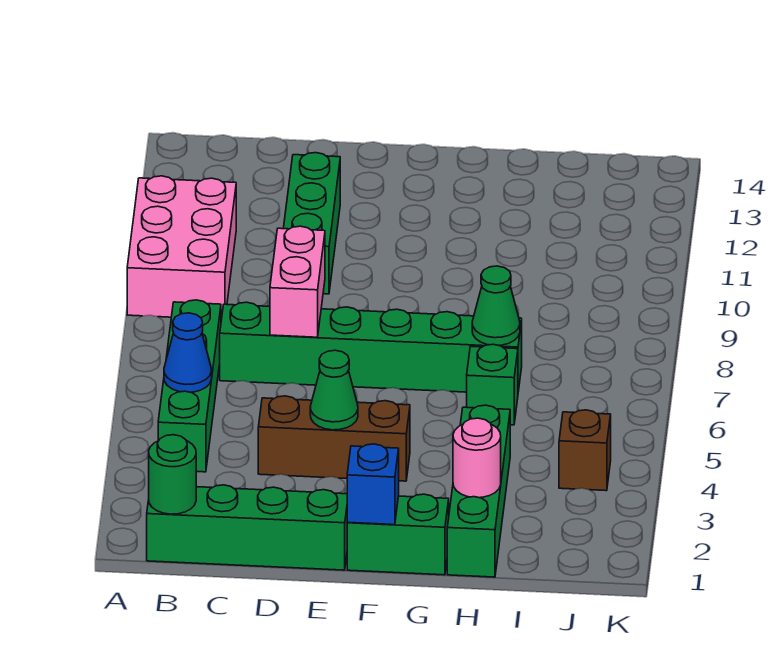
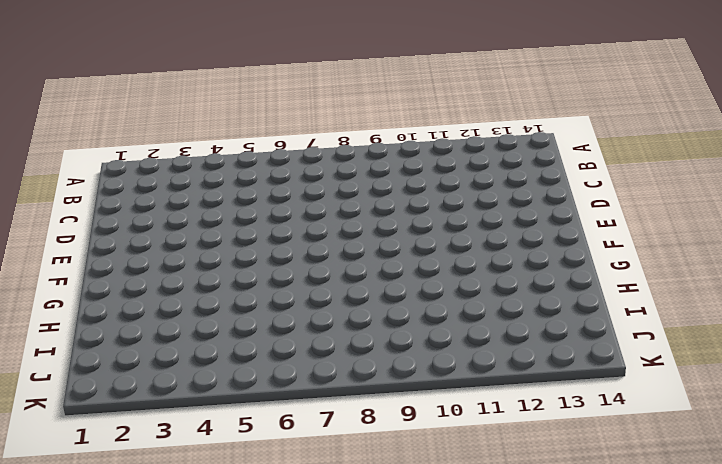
none -> pink 2x3 brick [127,176,236,320]
none -> green 1x4 brick [147,485,347,570]
none -> green 1x4 brick [158,300,221,472]

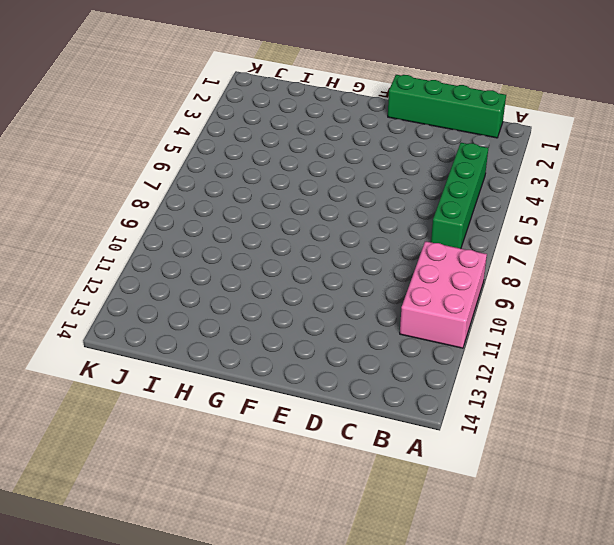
none -> green 1x6 brick [220,302,522,392]
none -> brown 1x3 brick [258,396,410,481]
none -> green 1x3 brick [283,153,340,294]

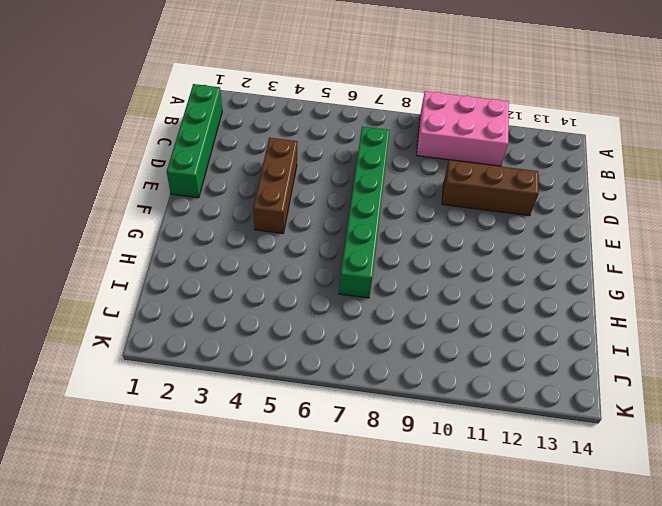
brown 1x3 brick [442,160,539,216] -> green 1x3 brick [283,153,340,294]
none -> green 1x4 brick [158,300,221,472]
none -> green 1x2 brick [347,494,449,575]
none -> green 1x4 brick [447,405,510,577]

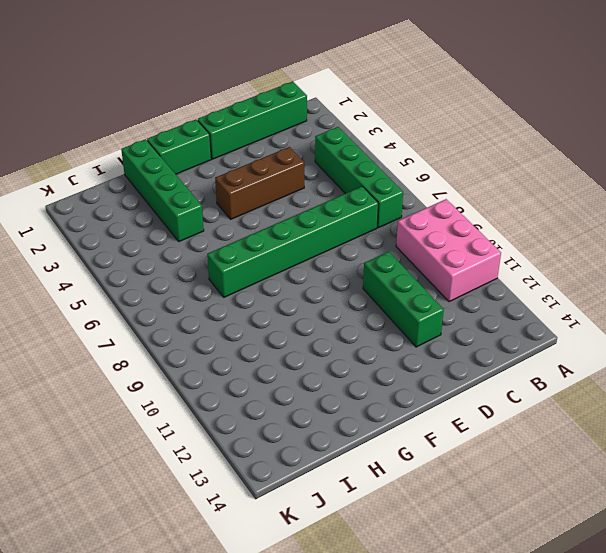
none -> green 1x1 brick [467,344,518,425]
none -> brown 1x1 brick [559,410,611,491]
none -> green 1x1 round brick [149,435,196,514]

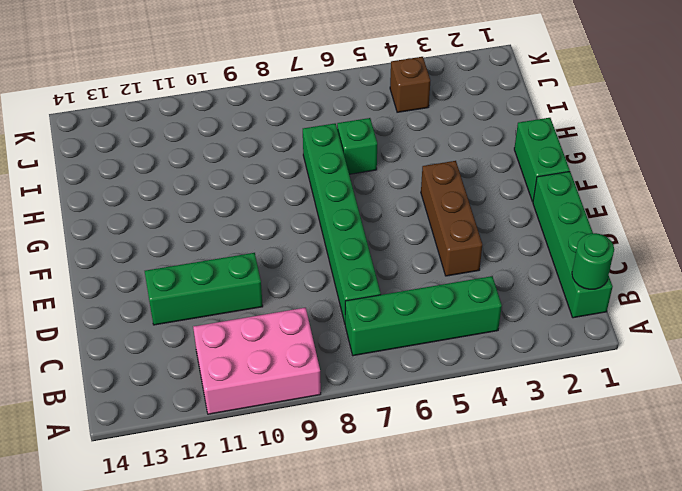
none -> green 1x4 brick [447,405,510,577]
none -> blue 1x1 cone [164,313,212,392]
none -> pink 1x2 brick [270,226,325,337]

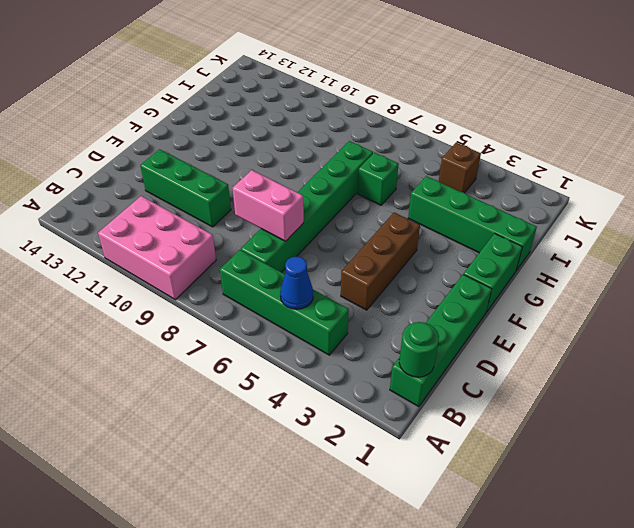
none -> green 1x1 cone [310,350,358,430]
none -> blue 1x1 brick [347,444,399,525]
none -> pink 1x1 round brick [453,418,501,498]

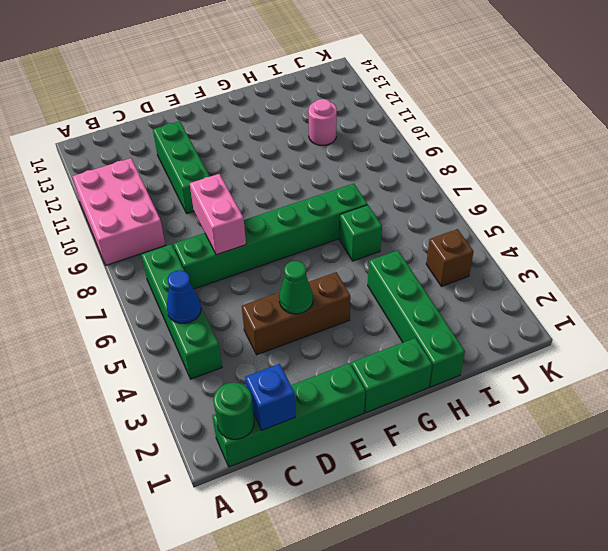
blue 1x1 brick [245,364,296,430] -> blue 1x1 brick moved to [347,444,399,525]
pink 1x1 round brick [308,99,337,145] -> pink 1x1 round brick moved to [453,418,501,498]
none -> green 1x1 cone [472,266,520,345]

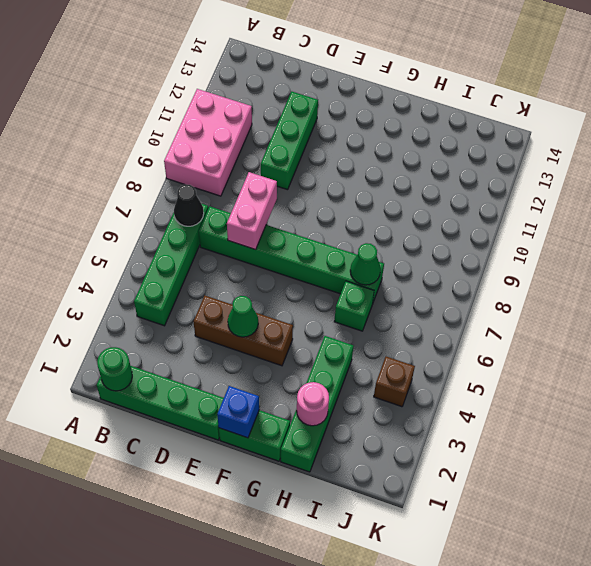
black 1x1 cone [174,184,204,226] -> none
none -> blue 1x1 cone [164,313,212,392]

